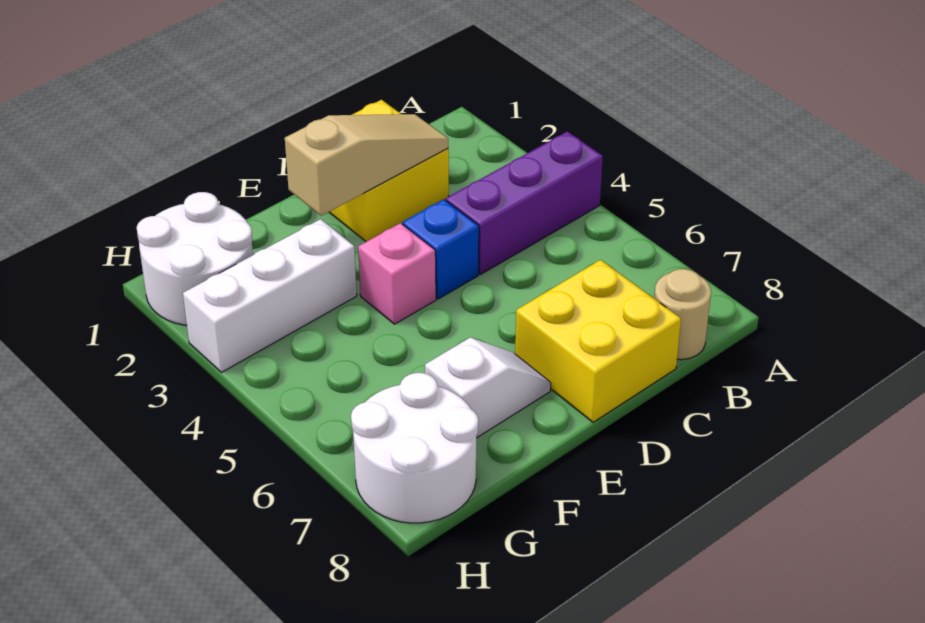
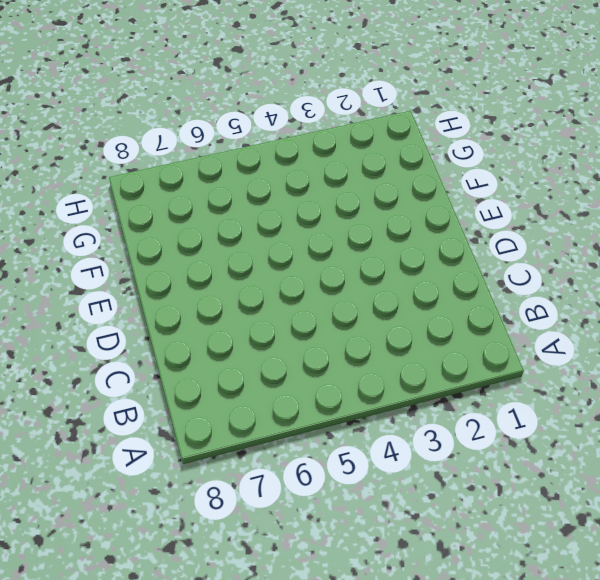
none -> purple 1x3 brick [446,131,603,274]
none -> tan 1x1 round brick [654,269,711,360]

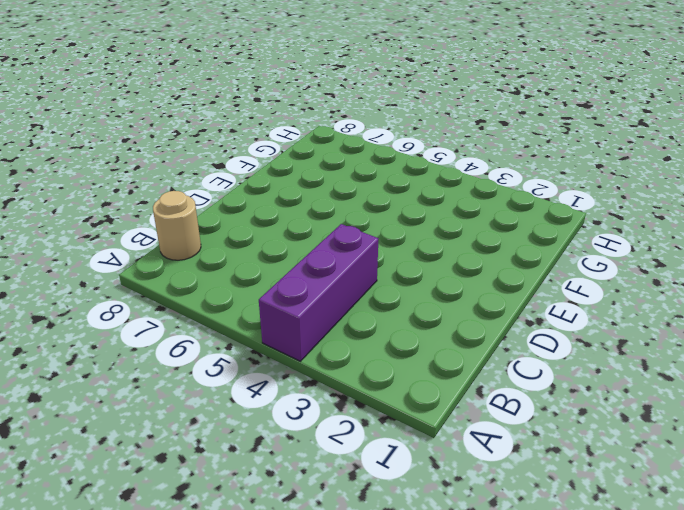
none -> yellow 2x2 brick [329,100,449,242]
none -> yellow 2x2 brick [515,260,681,422]

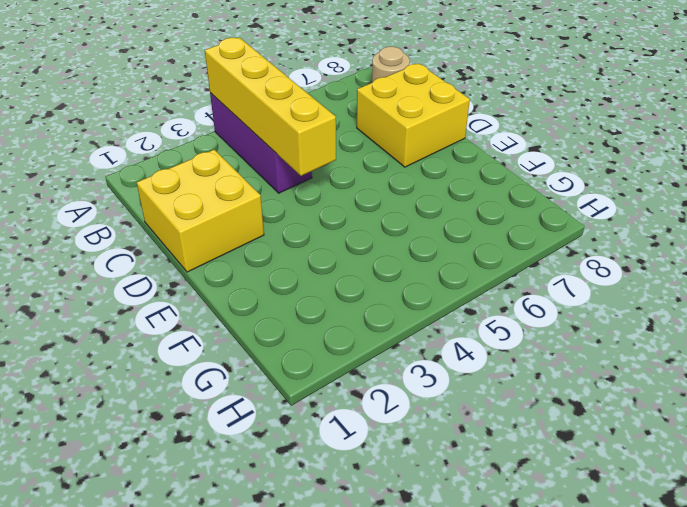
yellow 1x4 brick [205,37,336,176] -> none
none -> blue 1x1 brick [403,199,479,299]
none -> pink 1x1 brick [358,223,436,324]

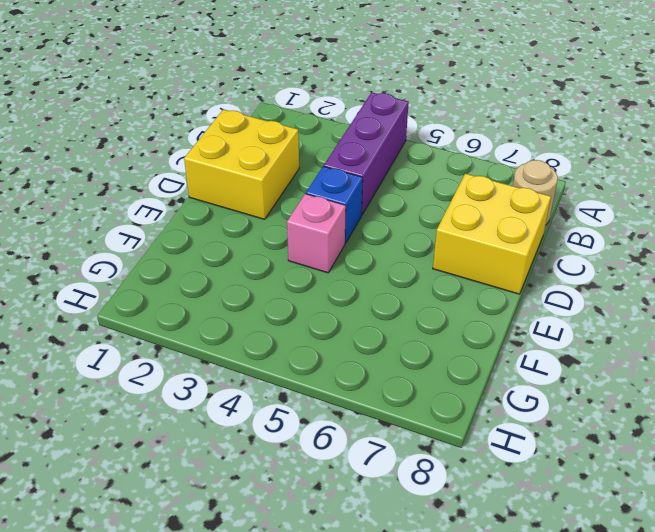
none -> white 1x2 slope [425,338,551,438]
none -> white 1x3 brick [183,219,357,372]

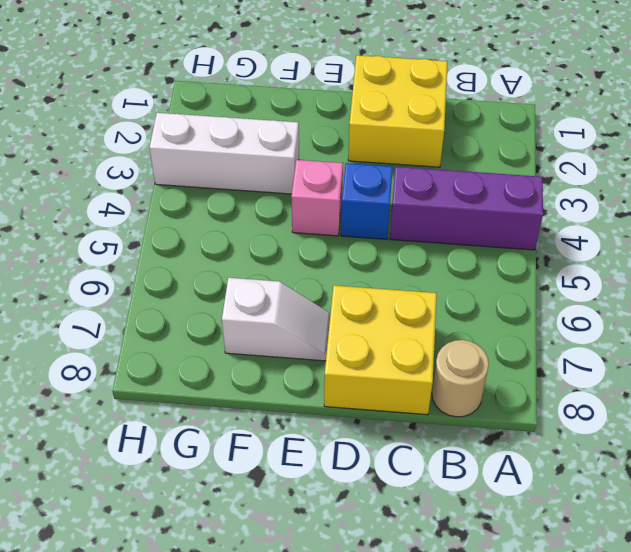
none -> white 2x2 round brick [137,192,253,325]
none -> white 2x2 round brick [351,373,478,523]

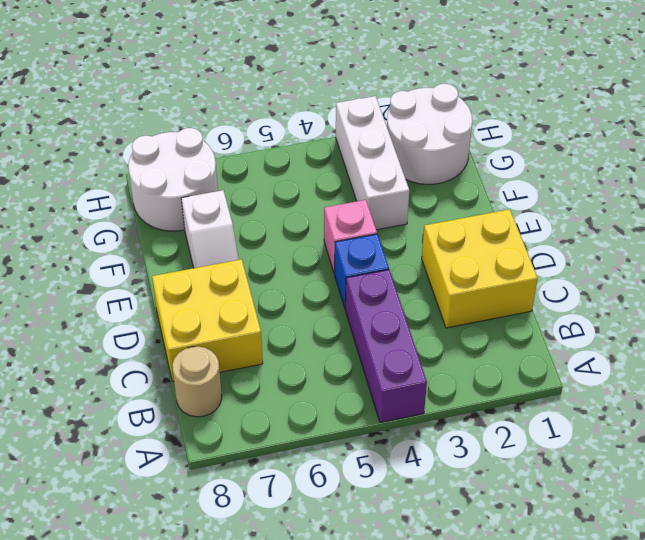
none -> tan 1x3 slope [285,114,448,216]

